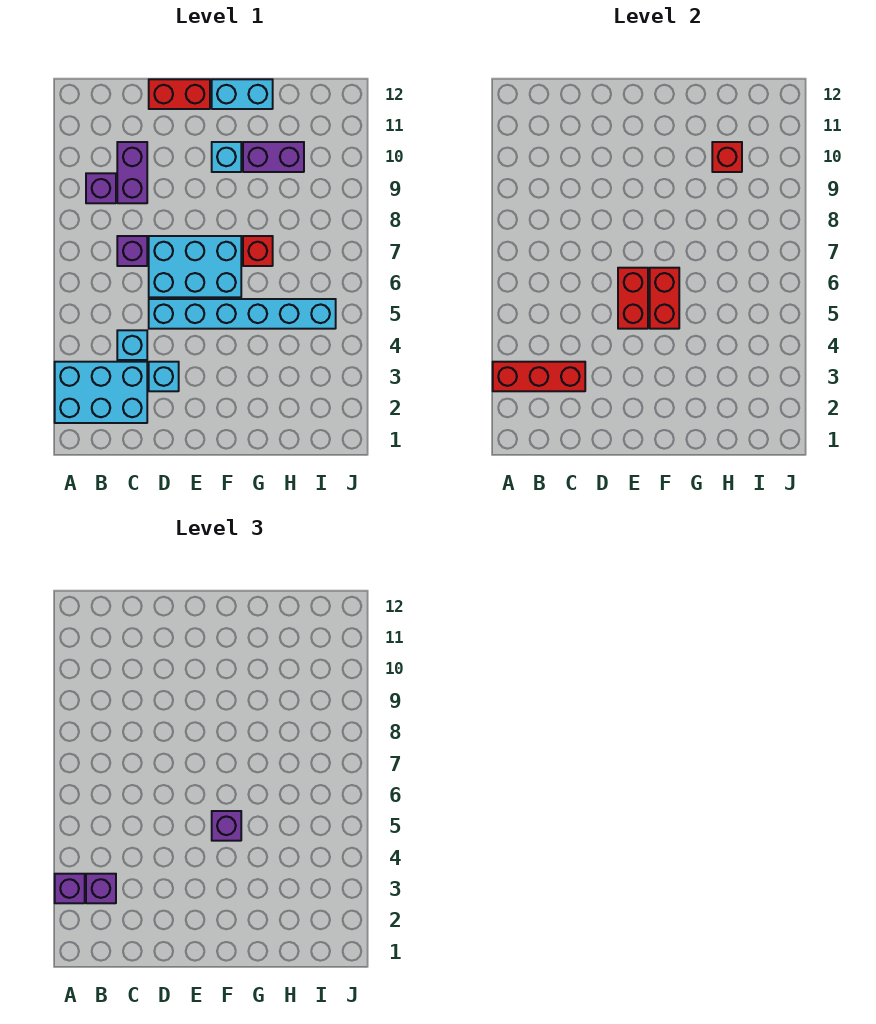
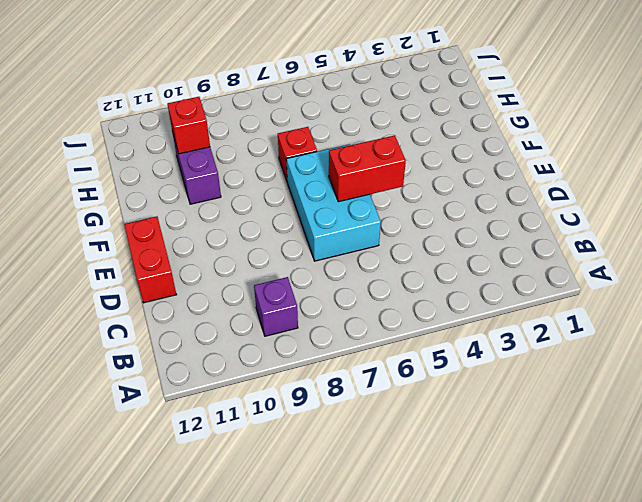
none -> cyan 2x3 brick [55,362,147,423]
none -> cyan 1x1 brick [117,330,147,360]
none -> purple 1x1 brick [117,236,147,266]

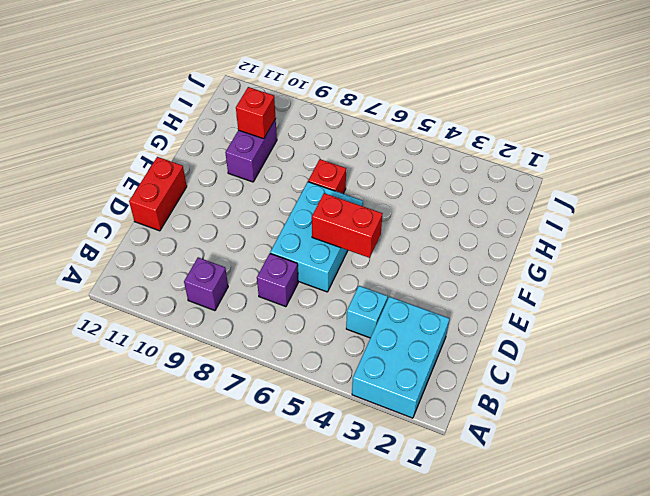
none -> purple 1x2 brick [117,142,147,203]
none -> cyan 1x1 brick [149,362,179,391]
none -> cyan 1x6 brick [149,299,336,329]

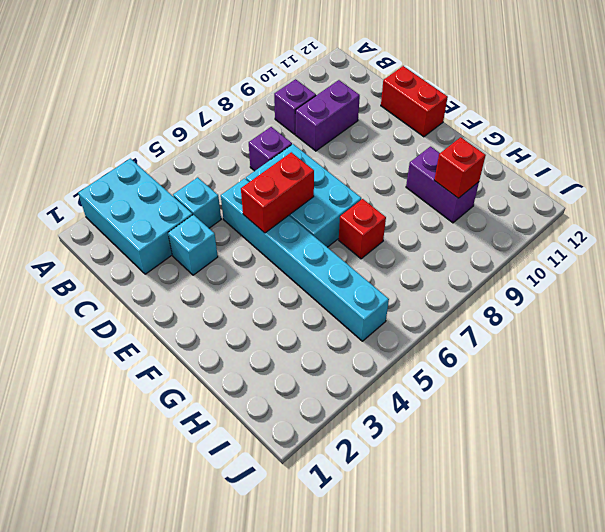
none -> cyan 1x1 brick [212,142,241,172]
none -> cyan 1x2 brick [212,79,273,109]
none -> red 1x3 brick [493,362,585,391]

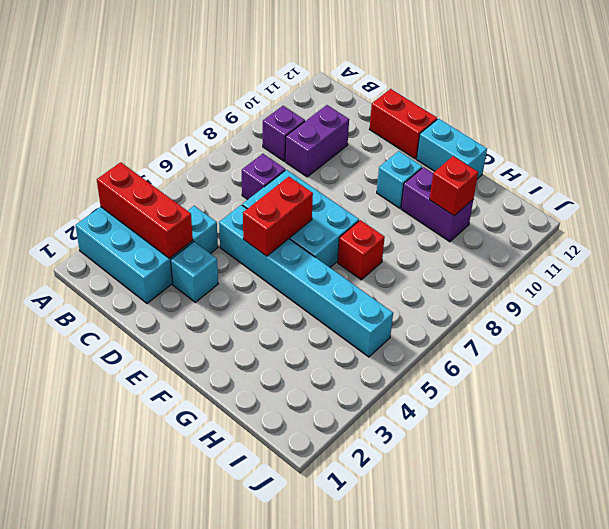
none -> red 1x2 brick [650,268,679,329]
none -> purple 1x1 brick [55,874,85,903]
none -> purple 1x1 brick [86,874,116,903]

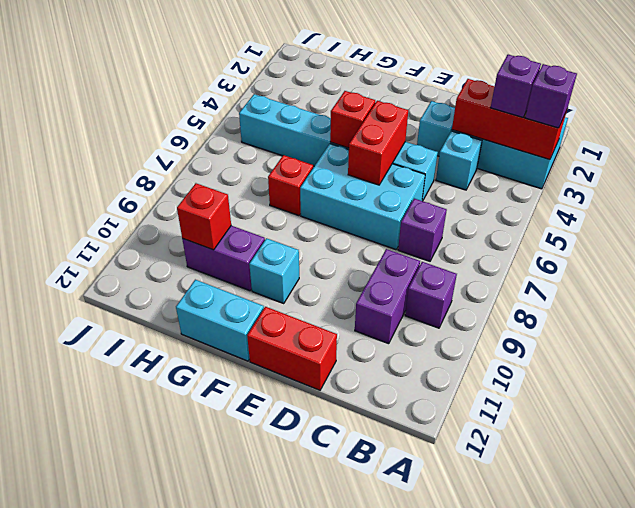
red 1x1 brick [330,91,375,148] -> red 1x2 brick [650,268,679,329]
none -> purple 1x1 brick [212,811,241,841]

